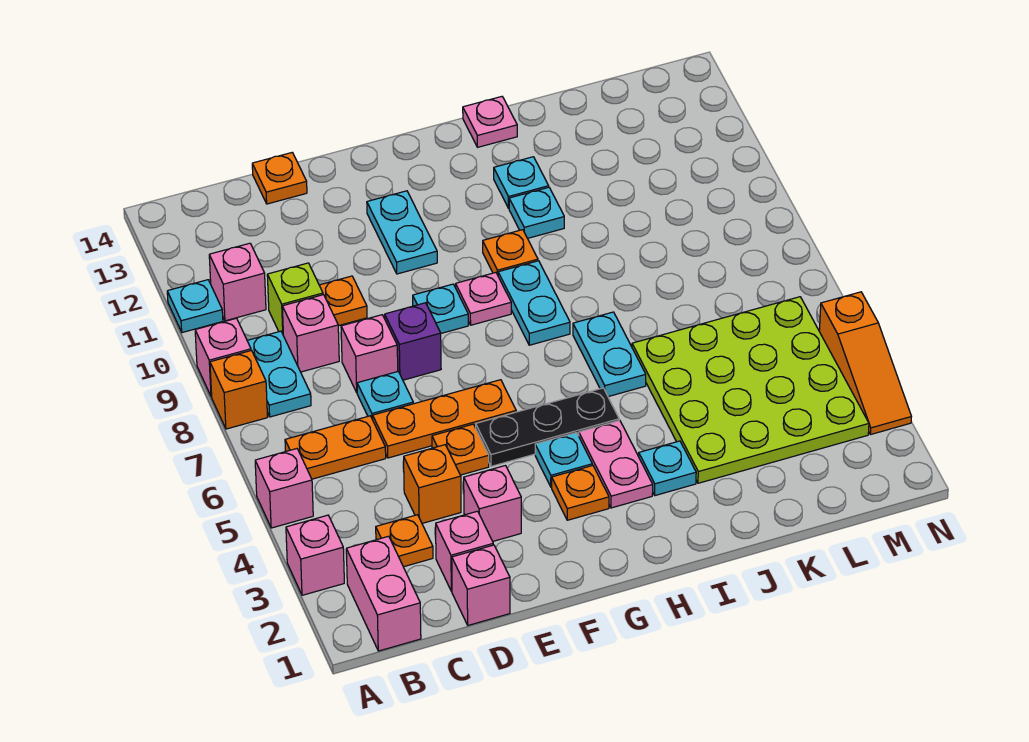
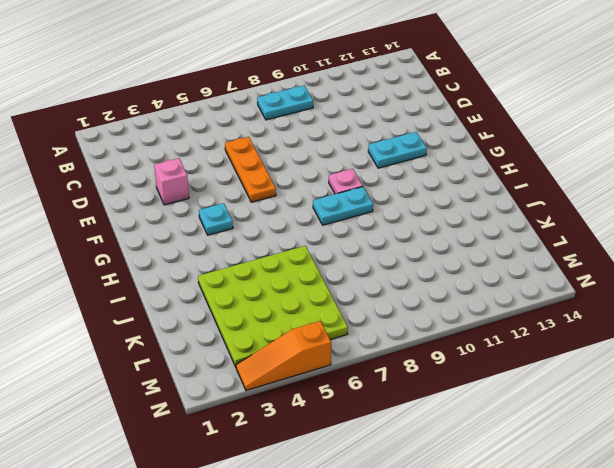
none -> pink 1x1 brick [286,515,344,595]
none -> pink 1x1 brick [255,449,313,528]
none -> orange 1x1 brick [210,351,267,429]
none -> pink 1x1 brick [195,318,251,397]

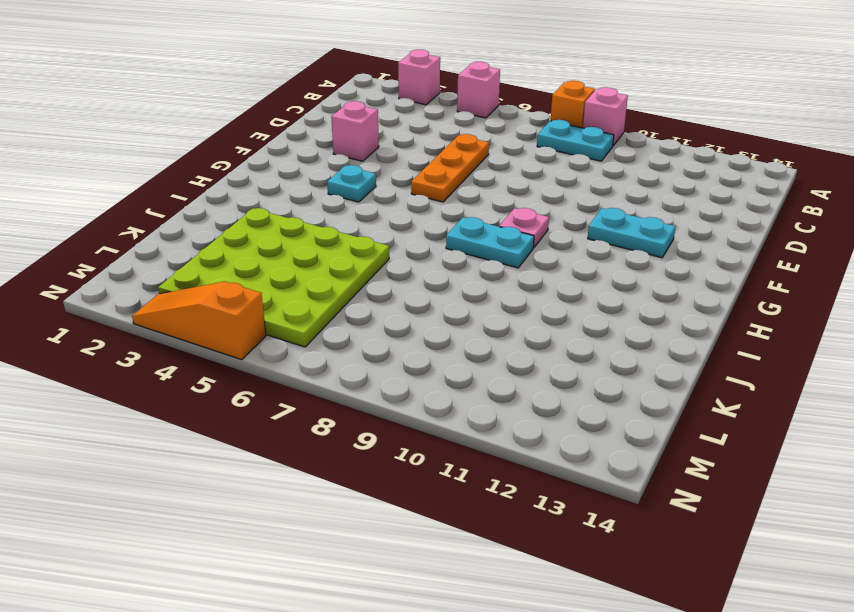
none -> cyan 1x1 plate [167,280,223,333]
none -> pink 1x2 brick [346,536,421,651]
none -> orange 1x2 plate [285,416,386,479]
none -> pink 1x1 brick [209,243,266,321]

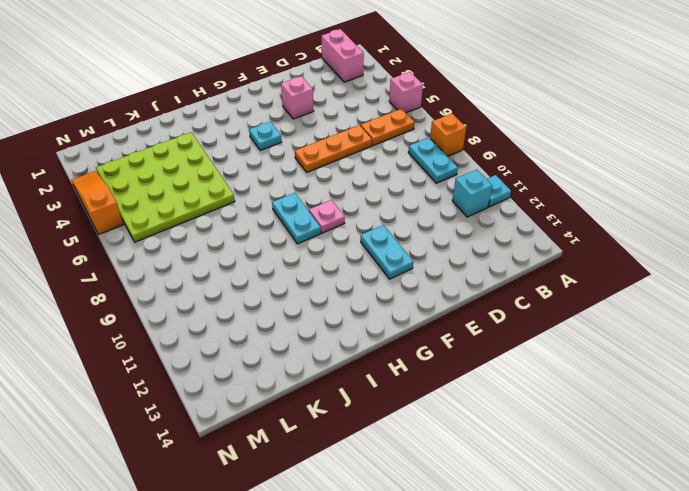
cyan 1x1 brick [452,169,492,217] -> pink 1x1 brick [209,243,266,321]
none -> pink 1x1 brick [286,515,344,595]
none -> pink 1x1 brick [195,318,251,397]
none -> orange 1x1 plate [376,515,433,567]
none -> pink 1x1 brick [282,295,339,372]

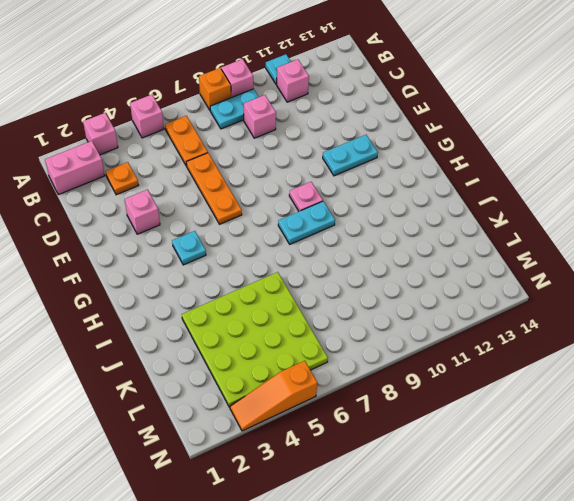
none -> lime 1x1 brick [267,263,323,333]
none -> pink 1x1 brick [452,545,510,625]
none -> pink 1x1 brick [436,511,493,591]
none -> orange 1x1 brick [404,445,461,523]

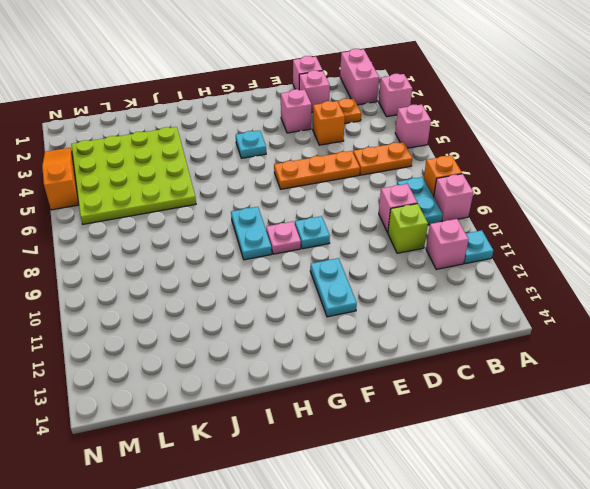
none -> cyan 1x1 plate [357,372,413,420]
none -> pink 1x1 brick [341,315,398,392]
none -> orange 1x1 plate [319,276,367,326]
none -> orange 1x1 plate [252,152,307,204]

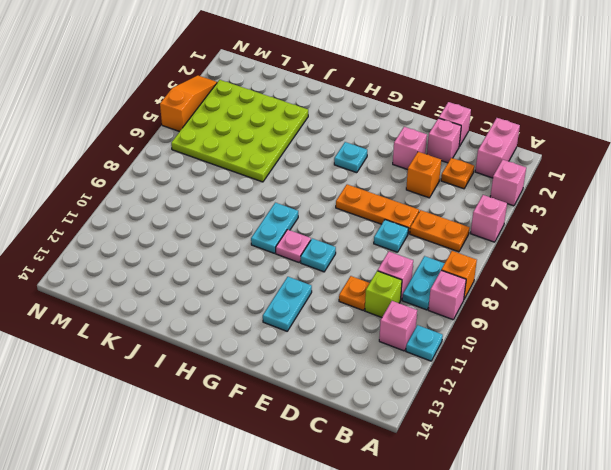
none -> pink 1x1 brick [341,315,398,392]
none -> orange 1x1 plate [252,152,307,204]
none -> orange 1x1 plate [432,424,489,475]
none -> purple 1x1 brick [385,303,441,380]

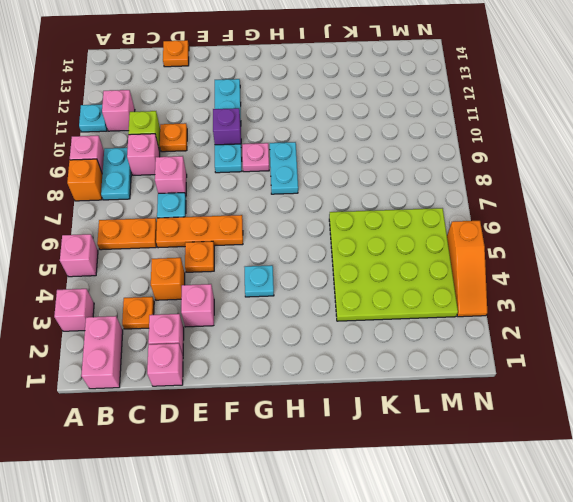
purple 1x1 brick [213,108,241,145] -> purple 1x1 brick moved to [385,303,441,380]
none -> black 1x3 plate [476,388,619,466]
none -> orange 1x1 plate [552,465,609,520]
none -> pink 1x2 plate [579,420,653,508]
none -> orange 1x1 plate [483,230,538,275]

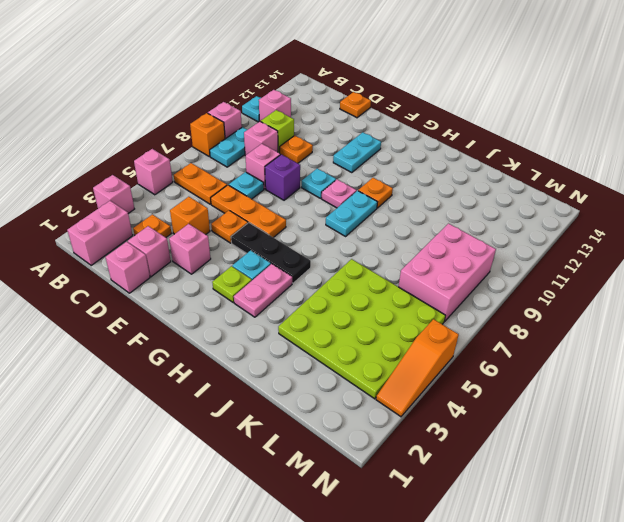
lime 1x1 plate [212,266,252,302] -> orange 1x1 plate [552,465,609,520]
pink 2x3 brick [398,224,496,321] -> none
none -> cyan 1x1 plate [639,441,696,495]
none -> cyan 1x2 plate [573,312,646,397]
none -> cyan 1x1 plate [509,187,564,238]
none -> cyan 1x1 plate [494,157,549,208]

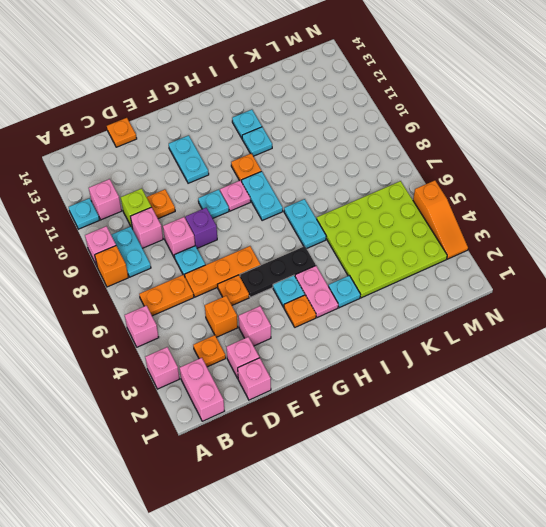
none -> pink 1x1 plate [463,97,517,147]

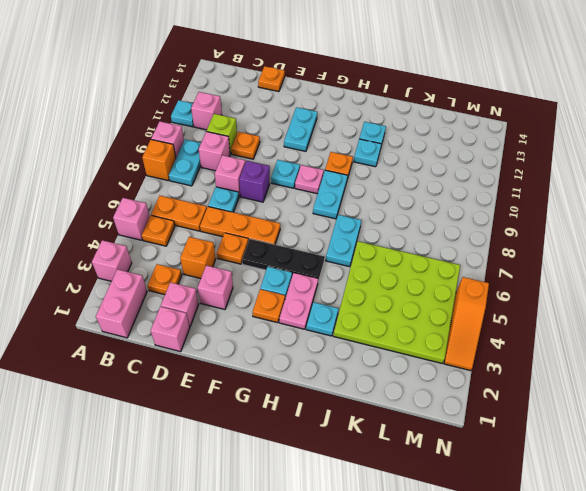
orange 1x1 plate [142,216,175,246] -> none
none -> pink 1x1 plate [463,97,517,147]

